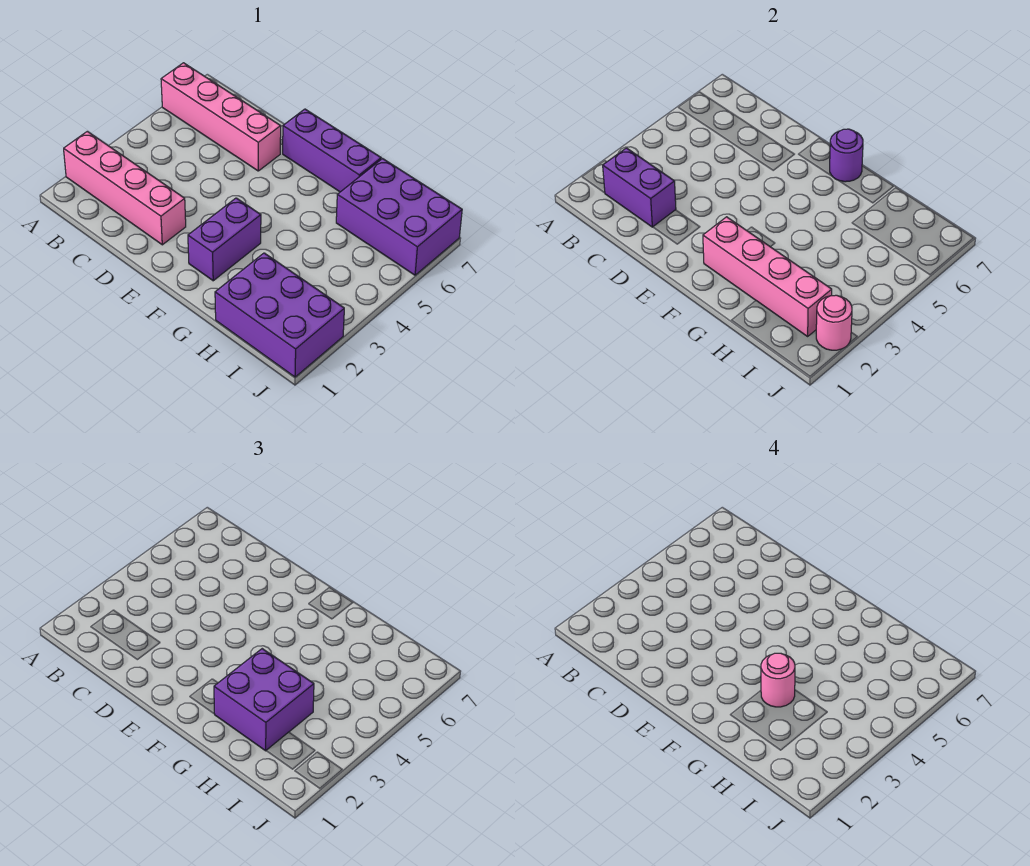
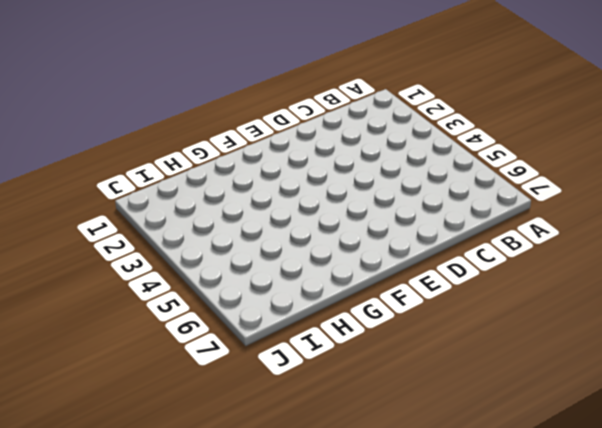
none -> pink 1x4 brick [64,131,186,245]
none -> pink 1x4 brick [161,63,281,171]
none -> purple 1x3 brick [283,109,381,192]

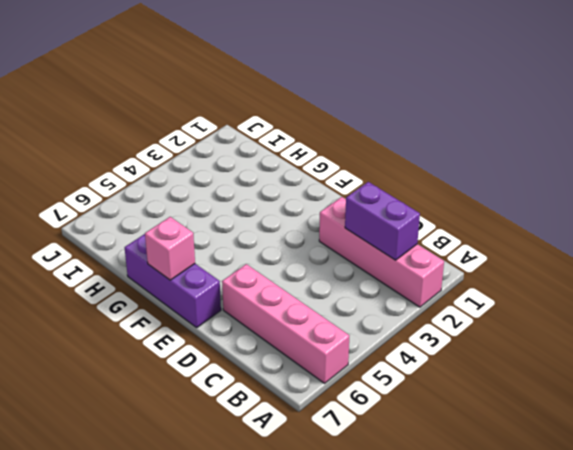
pink 1x1 brick [145,217,195,280] -> purple 1x1 round brick [830,129,863,182]
none -> purple 1x2 brick [188,198,261,281]
none -> purple 2x3 brick [215,253,344,377]
none -> purple 2x3 brick [336,159,462,275]

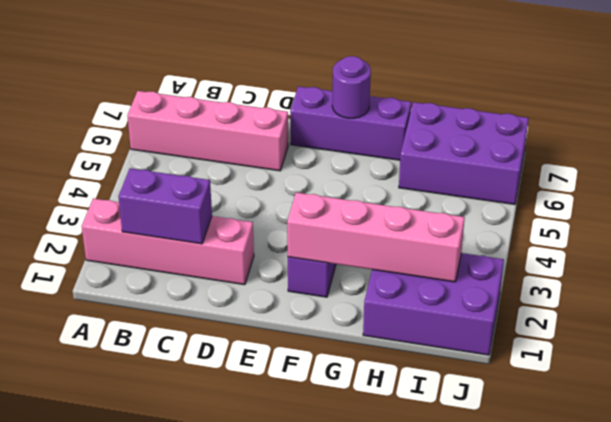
none -> pink 1x1 round brick [816,295,852,350]
none -> purple 2x2 brick [214,649,314,751]
none -> pink 1x1 round brick [761,653,795,707]

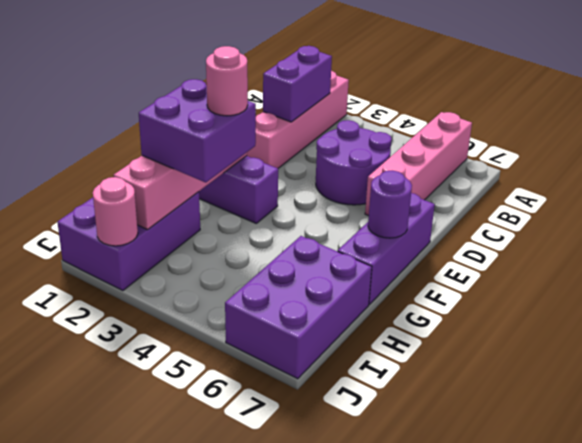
purple 2x2 round brick [316,120,392,205] -> none

